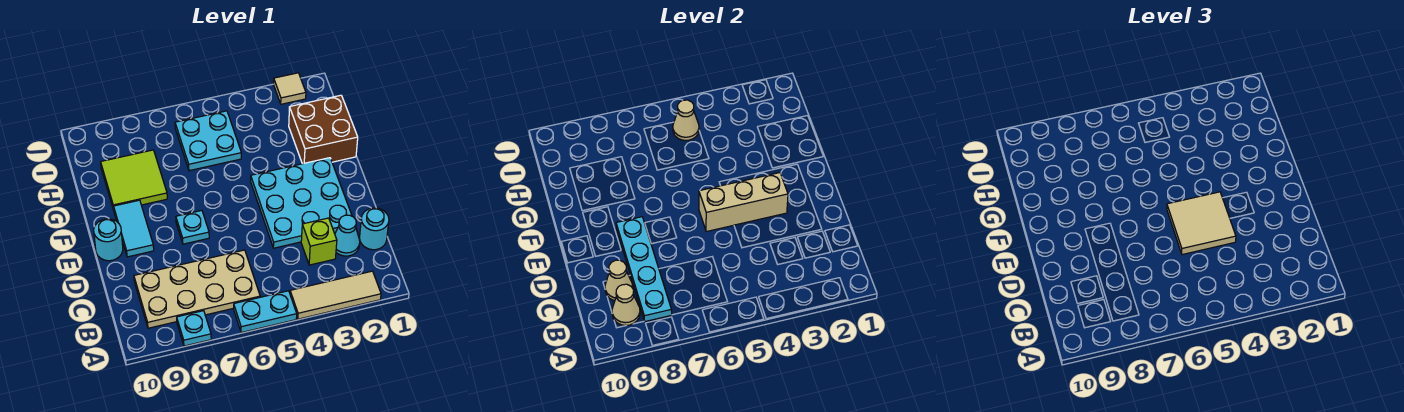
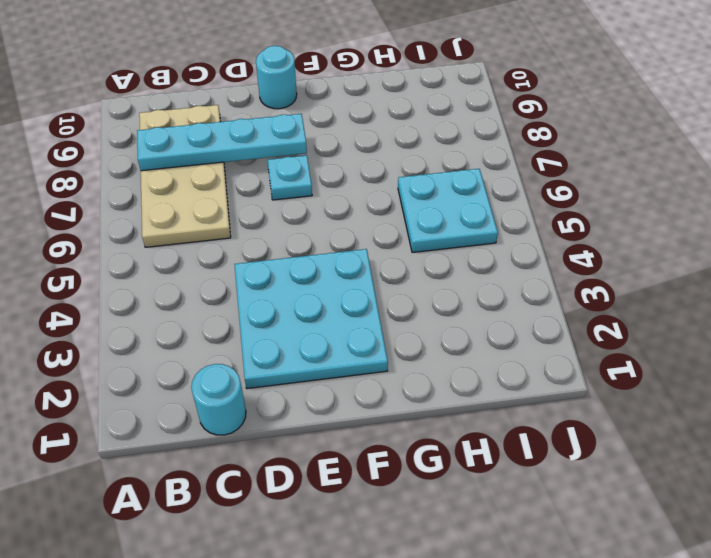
none -> tan 1x3 tile [290,271,381,319]
none -> cyan 1x2 plate [234,291,297,333]
none -> cyan 1x1 plate [177,311,211,346]

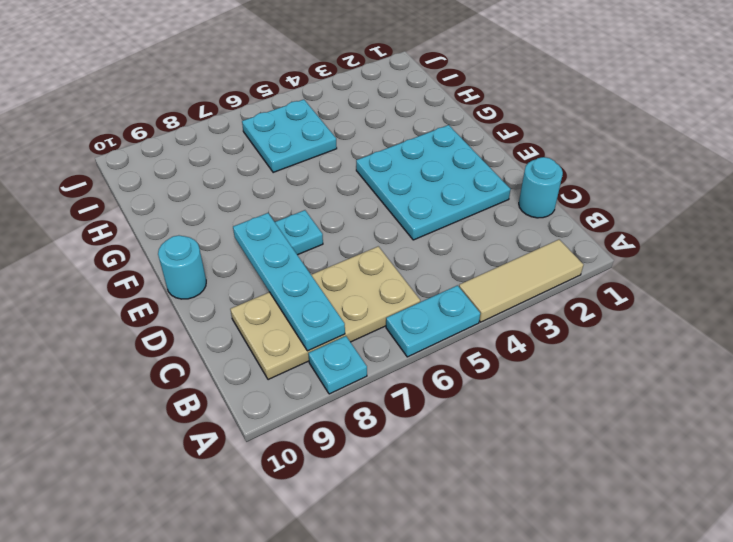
none -> cyan 1x1 cone [335,215,360,256]
none -> lime 1x1 brick [301,218,337,265]
none -> cyan 1x2 tile [114,200,154,257]

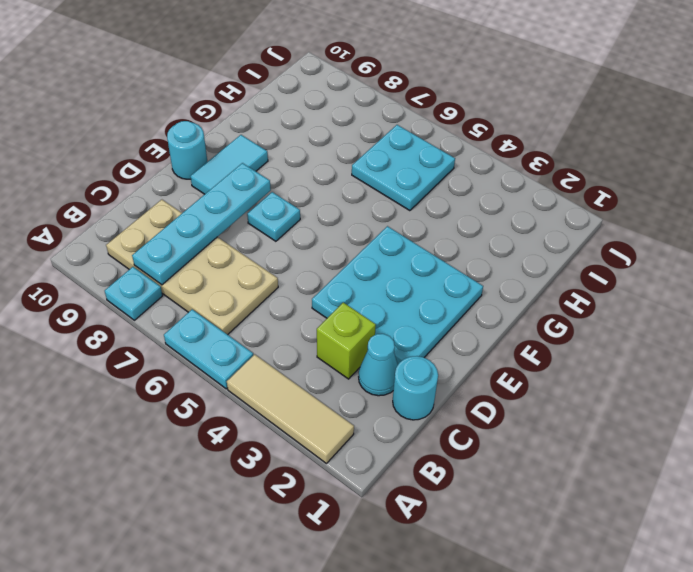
none -> brown 2x2 brick [289,95,358,164]
none -> lime 2x2 tile [101,150,167,210]
none -> tan 1x1 tile [274,73,306,104]

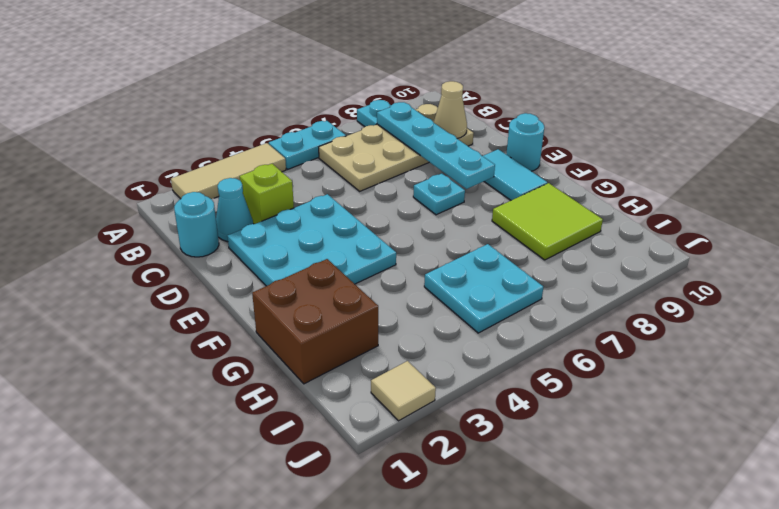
none -> tan 1x1 cone [612,284,640,325]
none -> tan 1x3 brick [699,173,788,232]
none -> tan 1x1 cone [673,100,699,140]

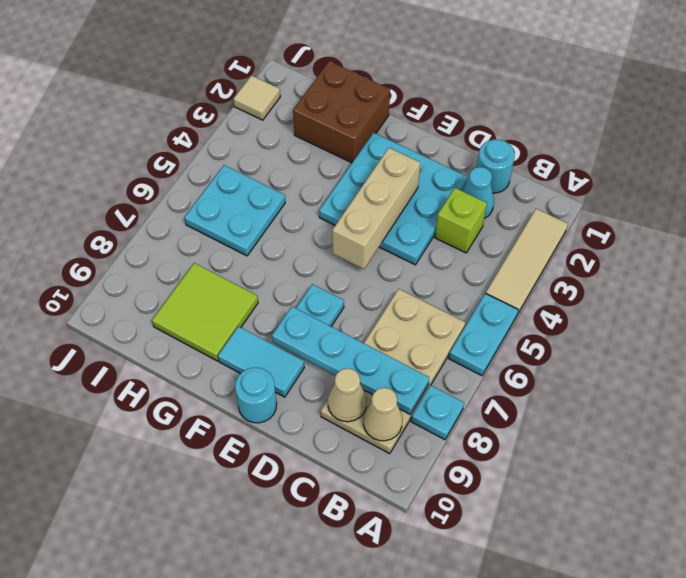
none -> tan 1x1 cone [673,100,699,140]
none -> tan 2x2 tile [1167,192,1236,255]

